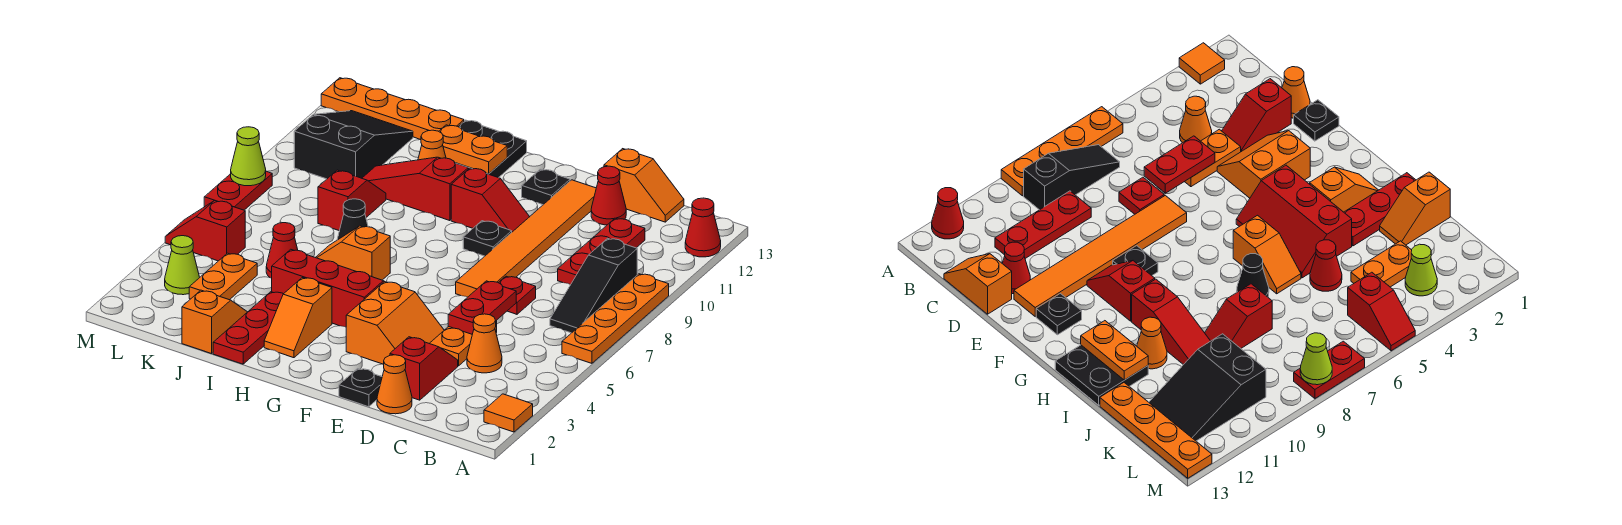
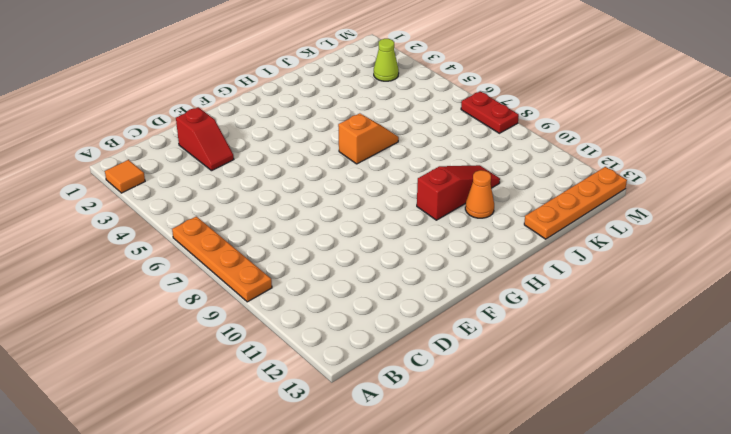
none -> red 1x1 cone [685,198,721,257]
none -> black 1x3 slope [550,238,637,333]
none -> orange 1x1 cone [467,314,502,373]
none -> red 1x3 plate [558,218,645,285]

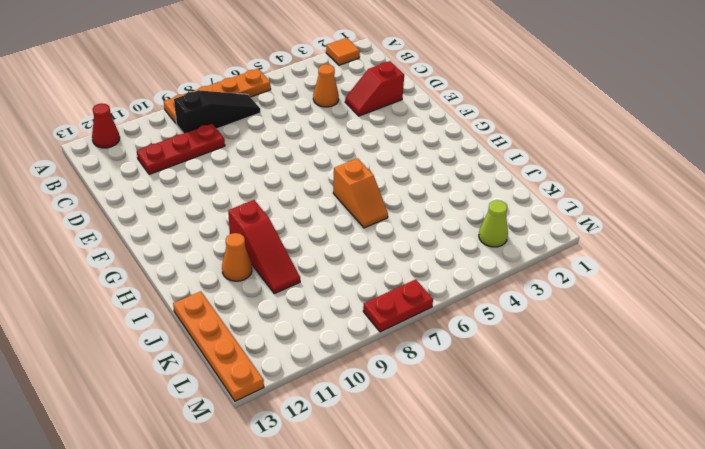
none -> orange 1x2 slope [604,149,684,222]
none -> orange 1x1 cone [377,355,412,414]
none -> orange 1x2 plate [429,321,497,366]
none -> red 1x1 plate [499,276,536,314]

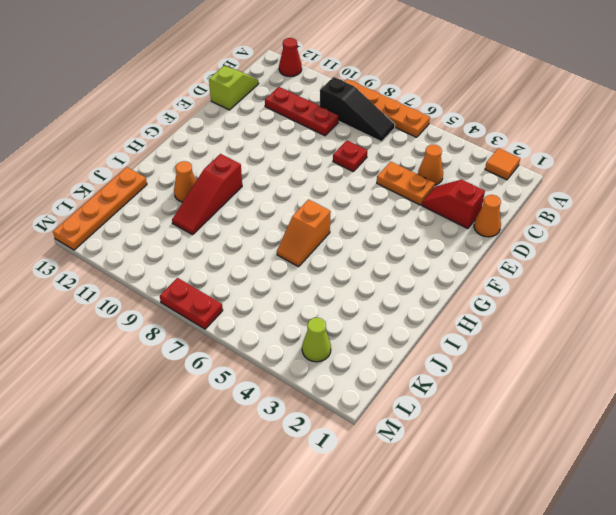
lime 1x2 slope [209,66,259,110] -> orange 1x2 slope [604,149,684,222]
none -> red 1x1 cone [591,166,626,225]
none -> black 1x1 plate [339,369,382,407]
none -> orange 2x2 slope [346,282,444,364]
none -> orange 1x6 tile [456,180,596,297]

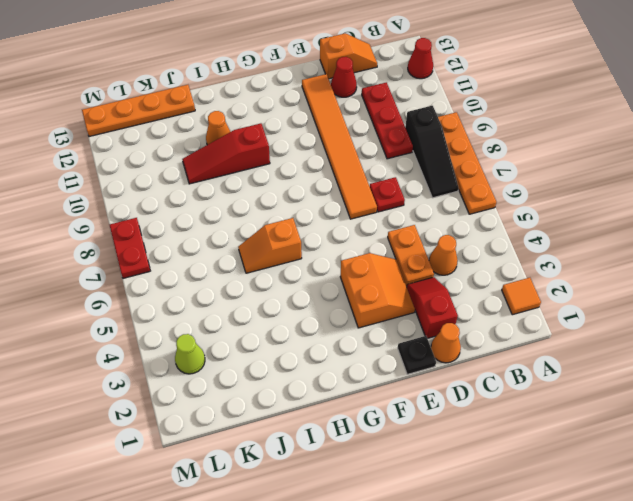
none -> black 1x1 plate [463,221,512,256]
none -> red 1x2 slope [451,168,529,232]
none -> black 1x1 plate [522,169,570,205]
none -> red 2x3 slope [272,249,385,327]

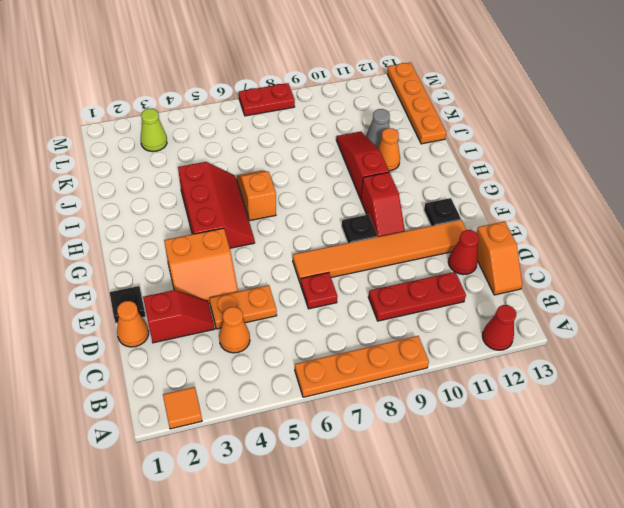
grey 1x1 cone [366,109,390,147] -> none
none -> black 1x3 slope [550,238,637,333]
none -> orange 1x2 slope [264,278,332,358]
none -> black 2x2 plate [456,120,527,178]
none -> red 1x3 plate [213,292,283,364]

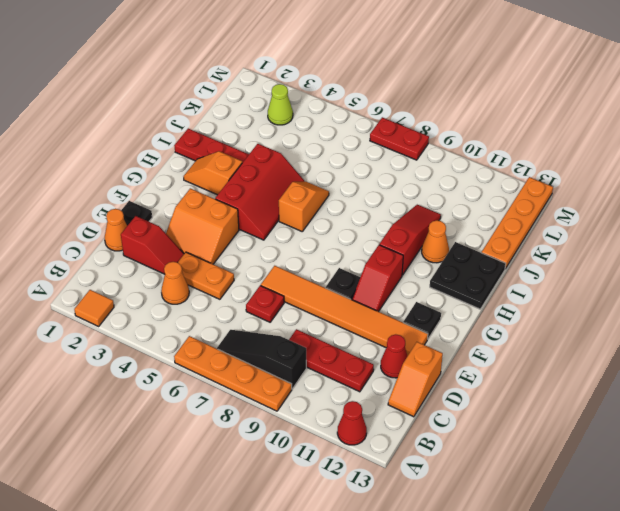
none -> black 1x1 cone [337,199,368,240]
none -> orange 1x2 slope [182,290,247,354]
none -> red 1x1 cone [266,223,298,278]
none -> red 1x2 slope [318,170,386,231]

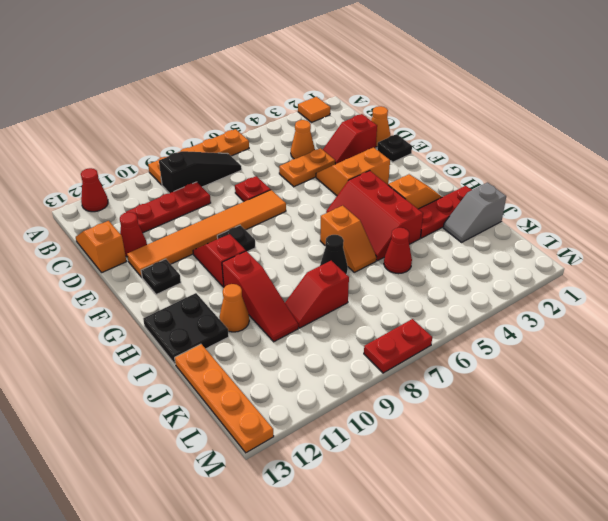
grey 1x2 slope [443,183,506,242] -> orange 1x2 slope [182,290,247,354]
none -> orange 1x2 plate [189,253,257,300]
none -> black 2x3 slope [294,111,413,179]
none -> lime 1x1 cone [165,236,200,295]
none -> red 1x2 slope [165,201,245,261]

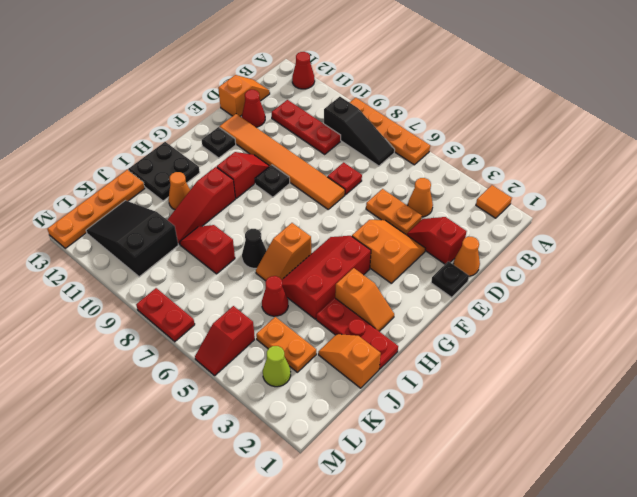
none -> red 1x2 plate [448,281,516,334]
none -> orange 1x2 plate [439,125,507,174]
none -> lime 1x1 cone [231,127,266,186]

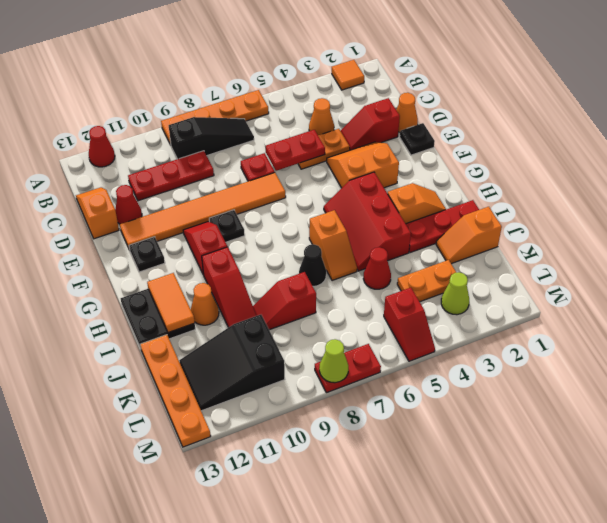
orange 1x2 tile [147,273,195,333] -> orange 1x2 plate [439,125,507,174]

